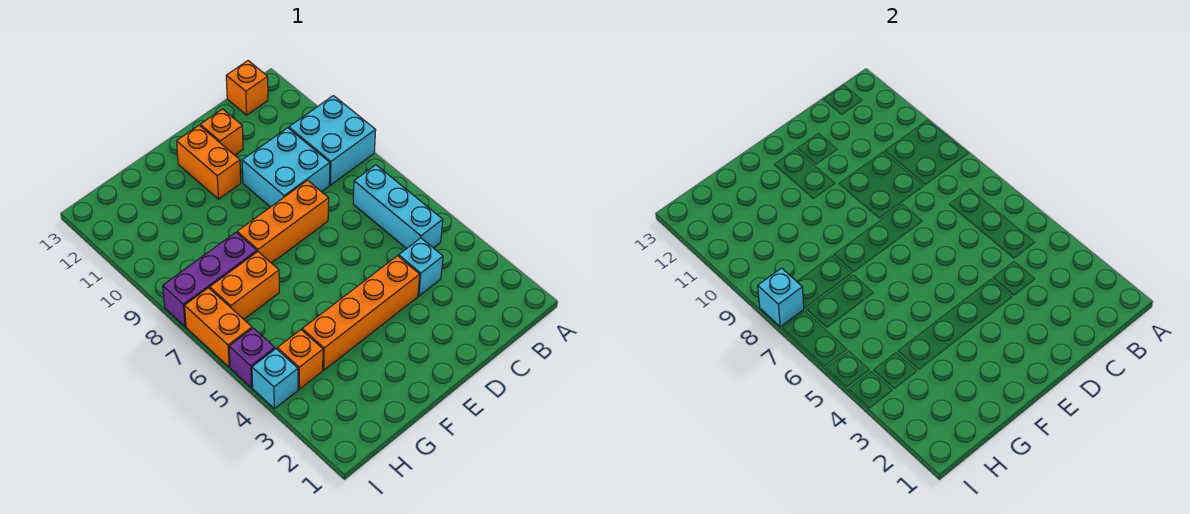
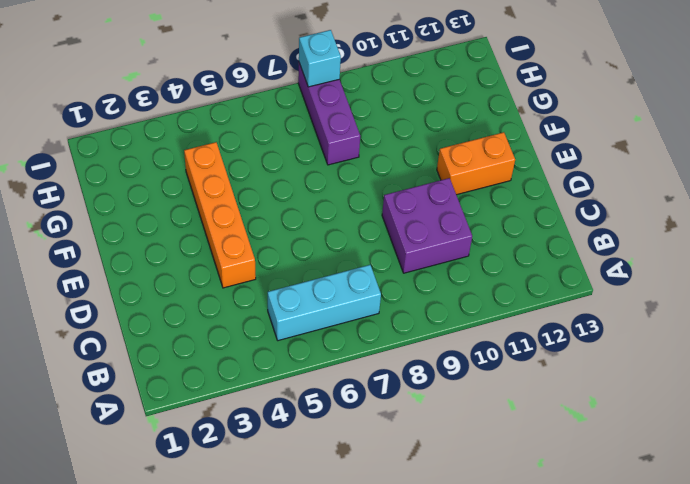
purple 2x2 brick [382,178,472,273] -> cyan 2x2 brick [242,128,330,207]
none -> cyan 2x2 brick [289,96,376,185]
none -> orange 1x1 brick [226,61,268,115]
none -> cyan 1x1 brick [399,238,443,296]

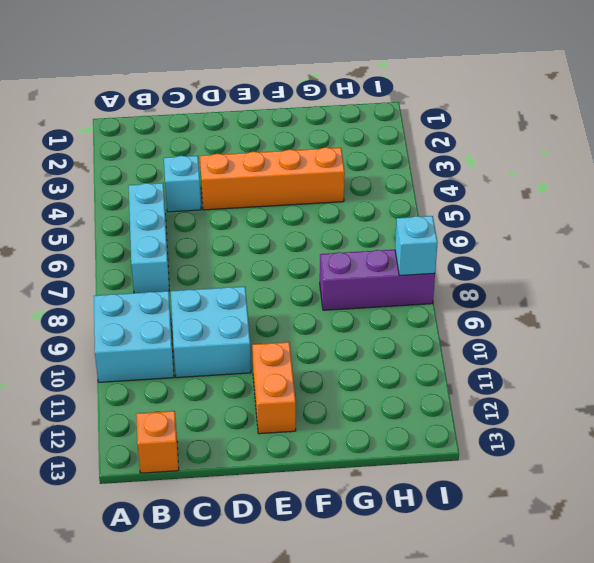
none -> orange 1x3 brick [237,180,329,263]
none -> orange 1x1 brick [200,109,243,155]
none -> orange 1x2 brick [210,252,279,319]

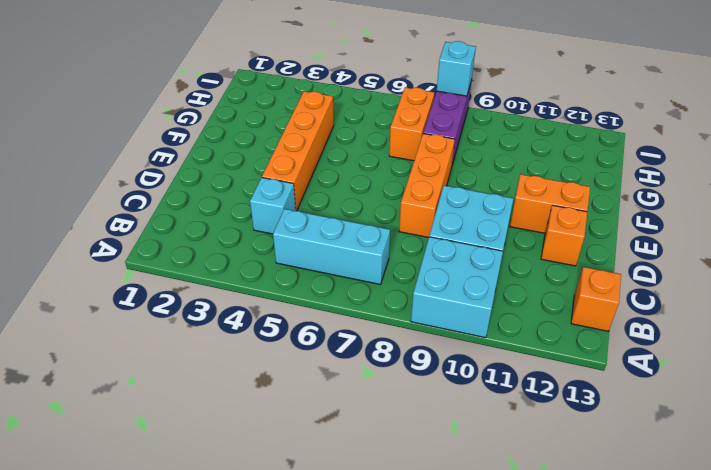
none -> orange 1x1 brick [277,330,323,389]
none -> cyan 1x1 brick [252,349,298,409]
none -> purple 1x1 brick [229,328,275,388]

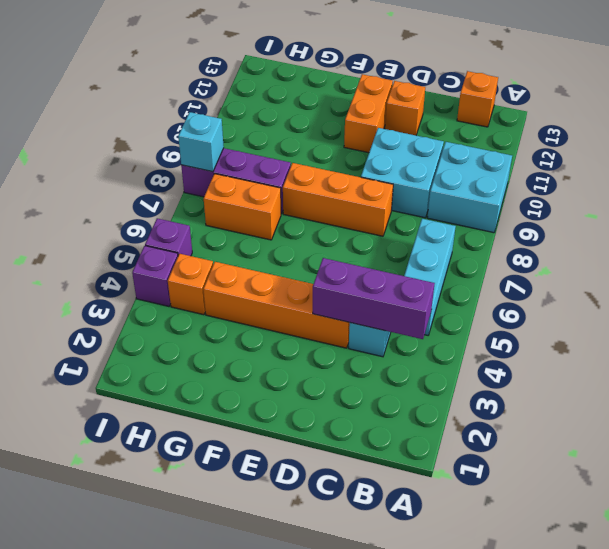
purple 1x3 brick [313,258,435,339] -> none
purple 1x1 brick [132,246,178,306] -> cyan 1x1 brick [252,349,298,409]
none -> orange 1x2 brick [185,288,252,367]

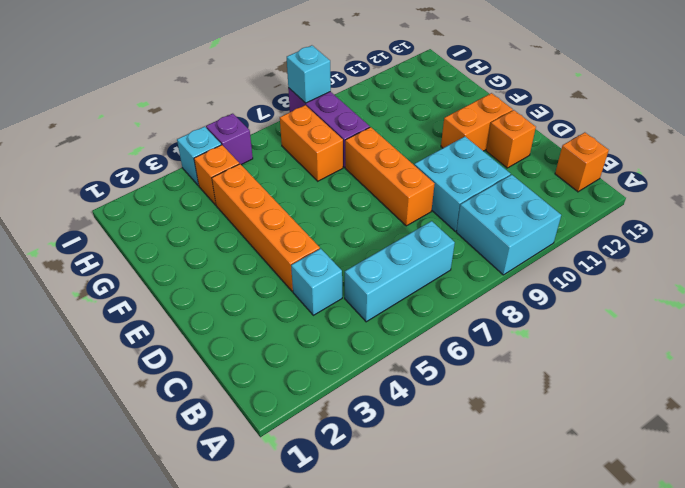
none -> orange 1x2 brick [185,288,252,367]

